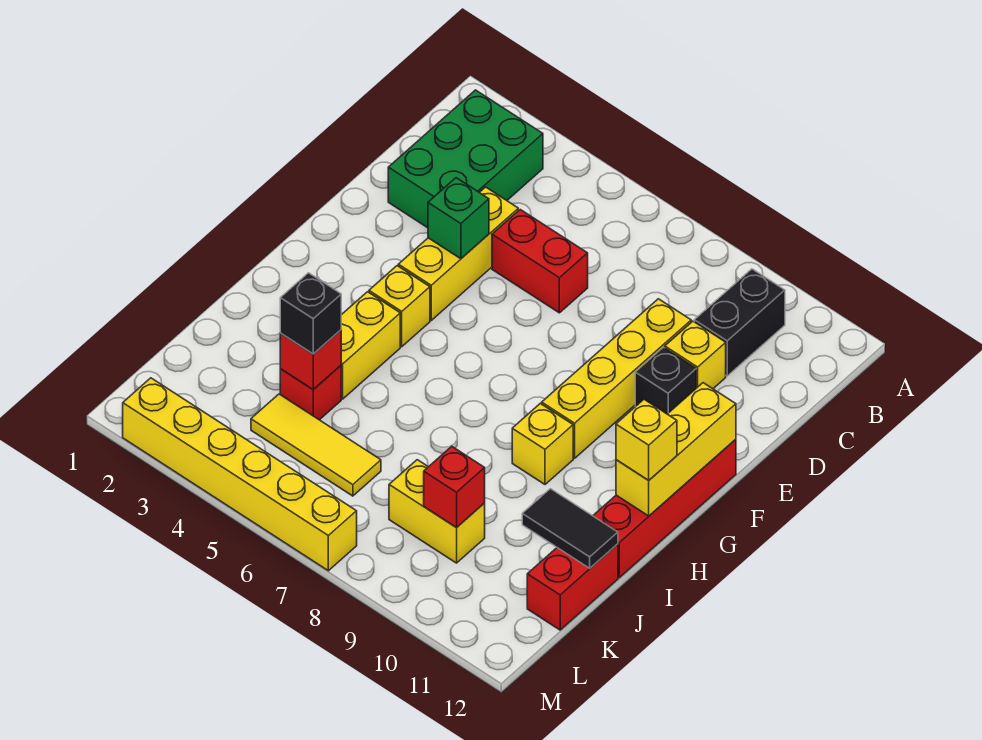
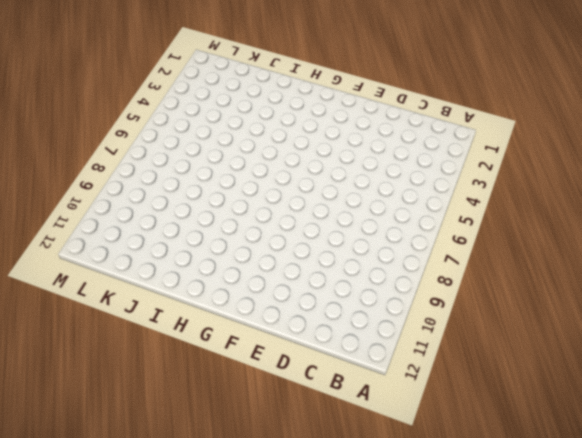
none -> green 2x3 brick [388,90,543,228]
none -> black 1x2 brick [694,269,785,376]
none -> yellow 1x3 brick [398,187,518,320]

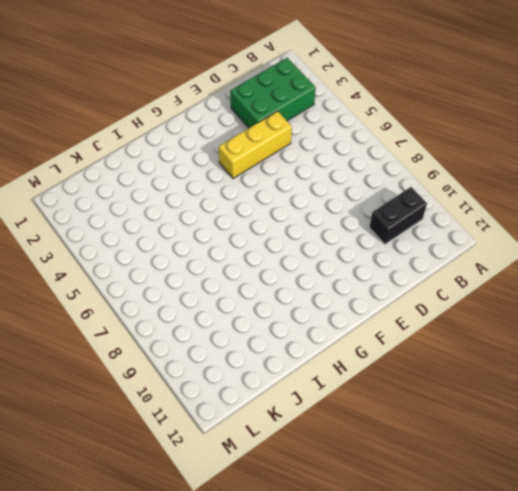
none -> red 1x2 brick [492,210,588,313]
none -> yellow 1x4 brick [542,299,691,458]
none -> yellow 1x1 brick [665,321,726,389]

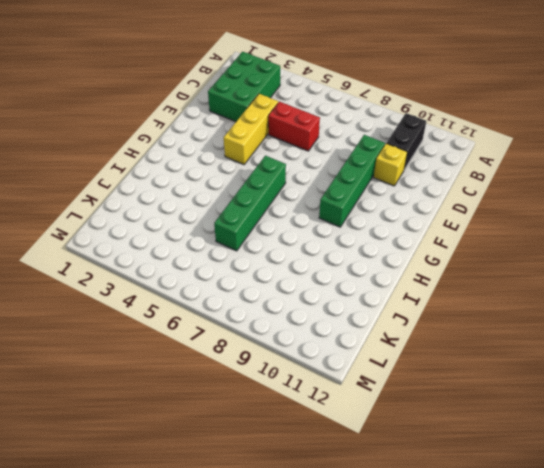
green 1x4 brick [319,135,385,227] -> yellow 1x4 brick [542,299,691,458]
green 1x4 brick [214,156,286,251] -> none
none -> black 1x1 brick [635,347,696,414]
none -> red 1x4 brick [593,439,736,578]
none -> yellow 1x1 brick [369,266,430,347]

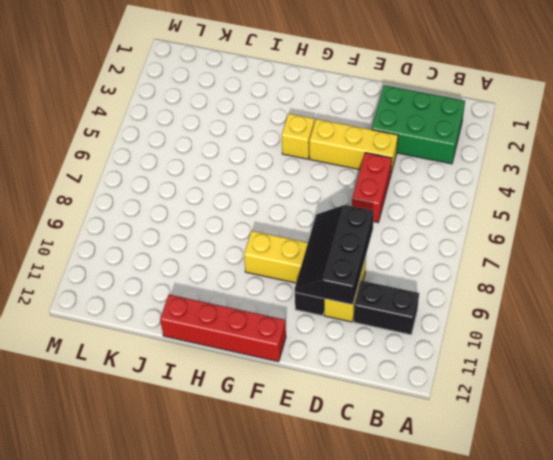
black 2x3 slope [295,205,374,305] -> none
none -> yellow 1x2 brick [341,292,400,399]
none -> yellow 1x1 brick [512,403,573,484]
none -> red 1x1 brick [280,366,341,420]

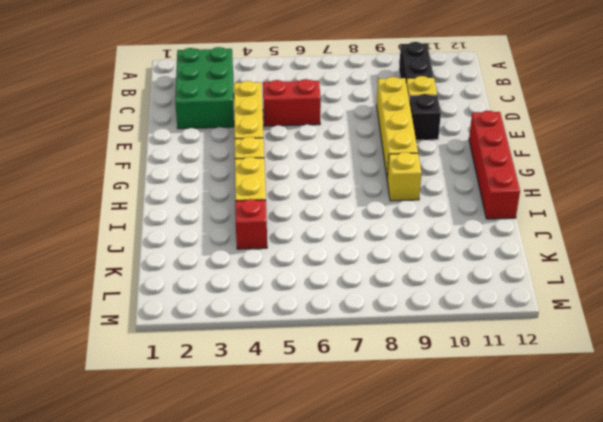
none -> red 1x2 brick [527,544,618,630]
none -> yellow 1x3 tile [251,394,381,496]
none -> yellow 1x2 brick [389,460,485,563]

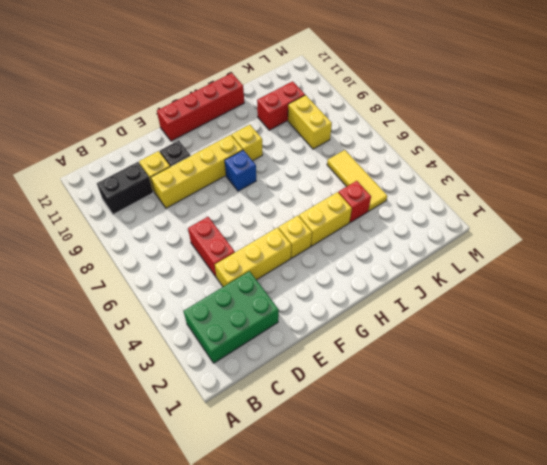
blue 1x1 brick [225,150,256,191] -> none
red 1x2 brick [257,81,305,130] -> red 1x2 brick moved to [527,544,618,630]
none -> yellow 1x6 brick [123,378,357,571]
none -> green 1x1 brick [428,178,489,259]
none -> yellow 1x3 brick [616,383,736,516]

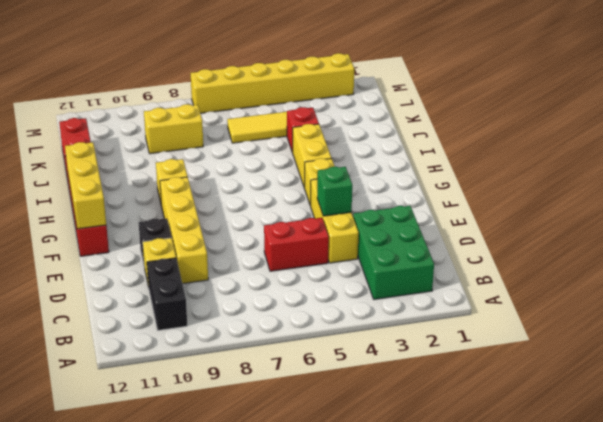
none -> red 1x1 brick [280,330,341,390]
none -> black 1x2 tile [522,489,618,568]
none -> red 1x1 brick [424,446,485,528]

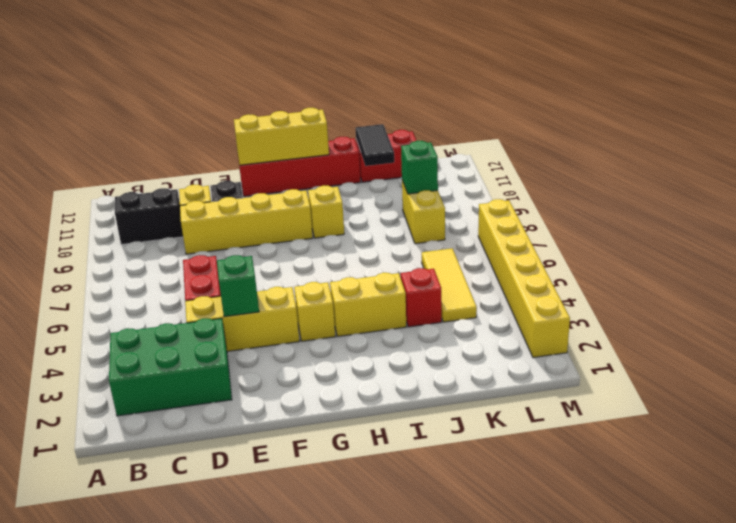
green 1x1 brick [401,141,438,194] -> red 1x1 brick [424,446,485,528]
none -> red 1x1 brick [280,330,341,390]
none -> yellow 1x1 brick [616,399,677,480]
none -> black 1x1 brick [280,273,341,354]

